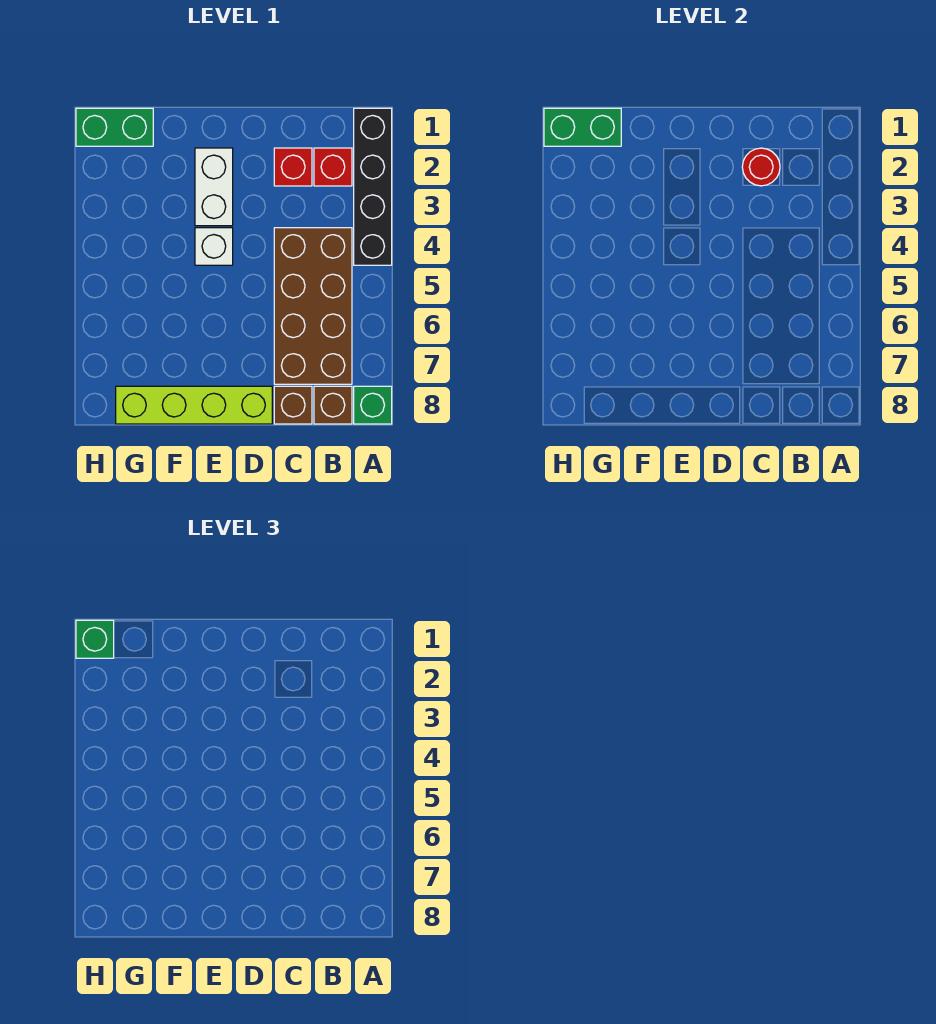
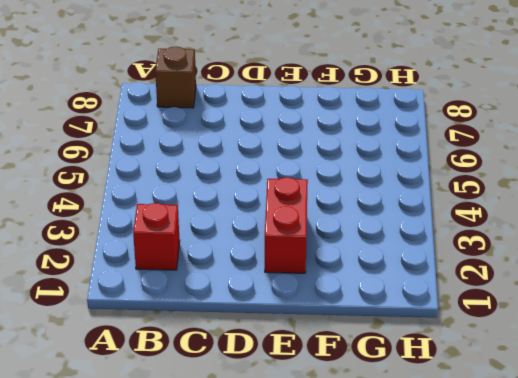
red 1x2 brick [265,177,308,273] -> white 1x2 brick [195,148,233,226]
none -> black 1x4 brick [354,108,392,265]
none -> green 1x1 brick [354,386,392,424]
none -> brown 2x4 brick [274,228,352,384]

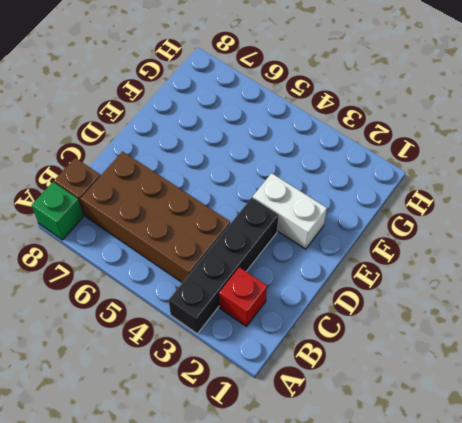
black 1x4 brick [168,198,279,334] -> black 1x4 brick turned to [354,108,392,265]
none -> red 1x1 brick [274,148,312,186]
none -> brown 1x1 brick [274,386,312,424]
none -> lime 1x4 brick [116,386,272,424]

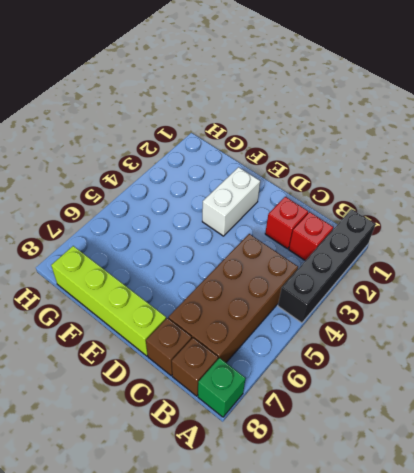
none -> white 1x1 brick [195,228,233,265]
none -> green 1x2 brick [76,108,153,146]
none -> red 1x1 round brick [742,148,780,186]

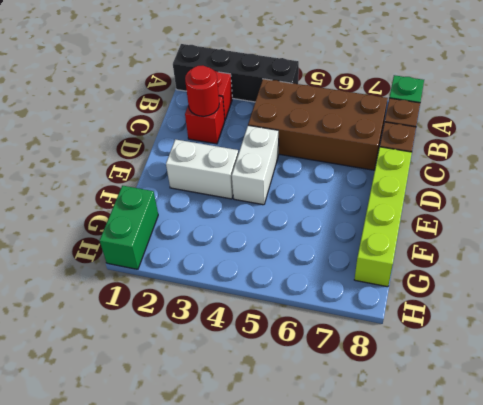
white 1x2 brick [232,126,279,205] -> white 1x1 brick [195,228,233,265]
none -> green 1x2 brick [544,108,621,146]
none -> green 1x1 brick [76,620,114,658]

